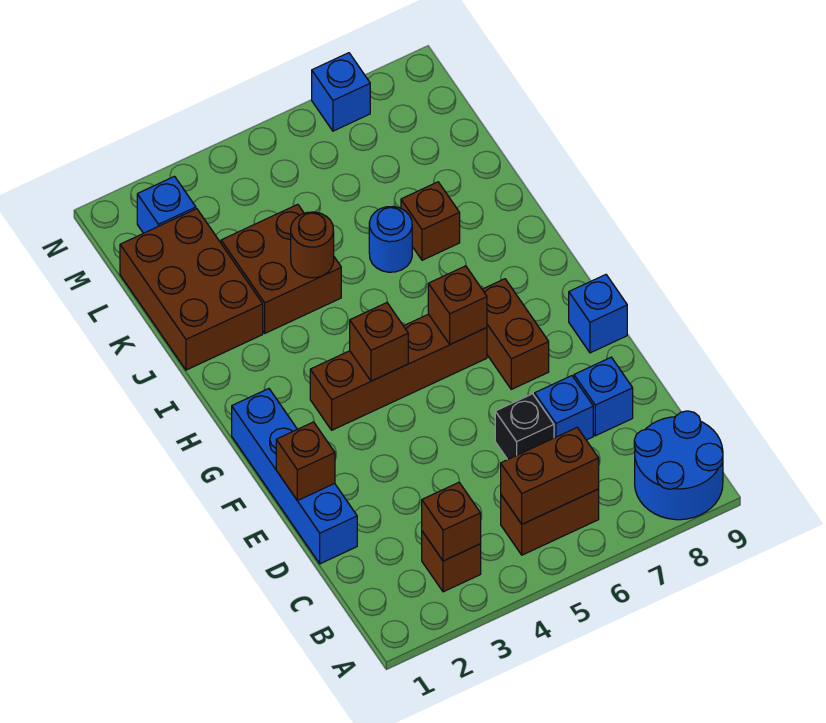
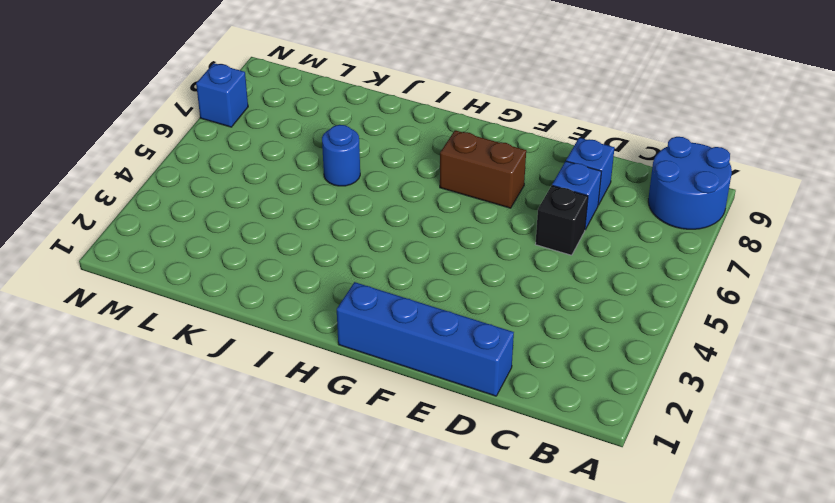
none -> brown 1x1 brick [422,531,481,592]
none -> brown 1x2 brick [501,489,599,555]
none -> blue 1x1 brick [569,275,627,353]

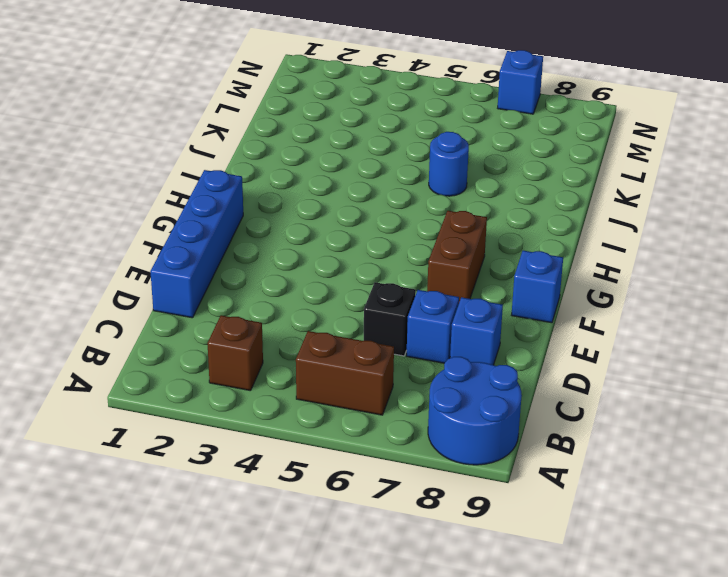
none -> brown 1x4 brick [310,314,487,430]
none -> brown 2x3 brick [120,209,263,370]
none -> brown 2x2 brick [221,204,341,333]

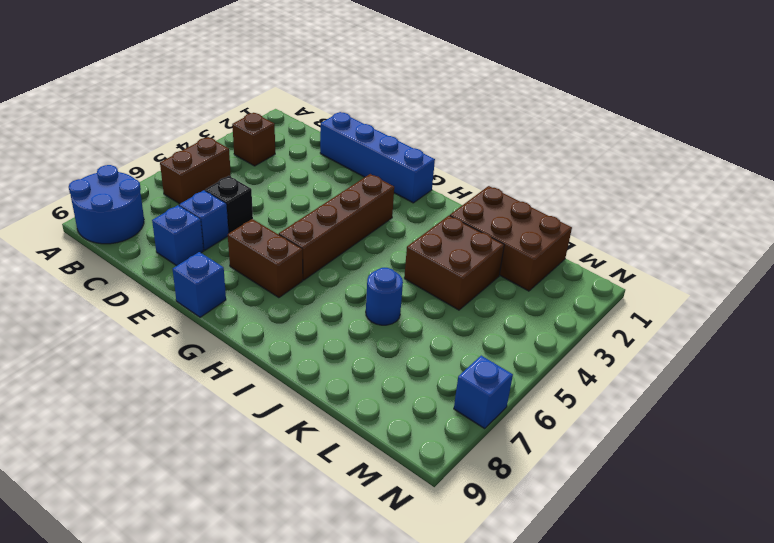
none -> brown 1x1 brick [401,182,460,260]
none -> blue 1x1 brick [137,176,196,233]
none -> brown 1x1 brick [422,482,481,561]

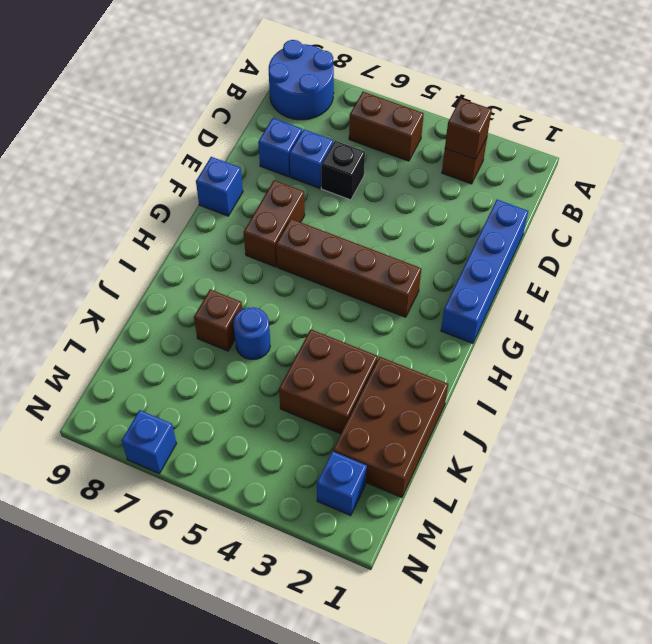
none -> brown 1x2 brick [501,428,599,524]
none -> brown 1x1 brick [276,422,335,501]
none -> brown 1x1 brick [350,303,408,381]

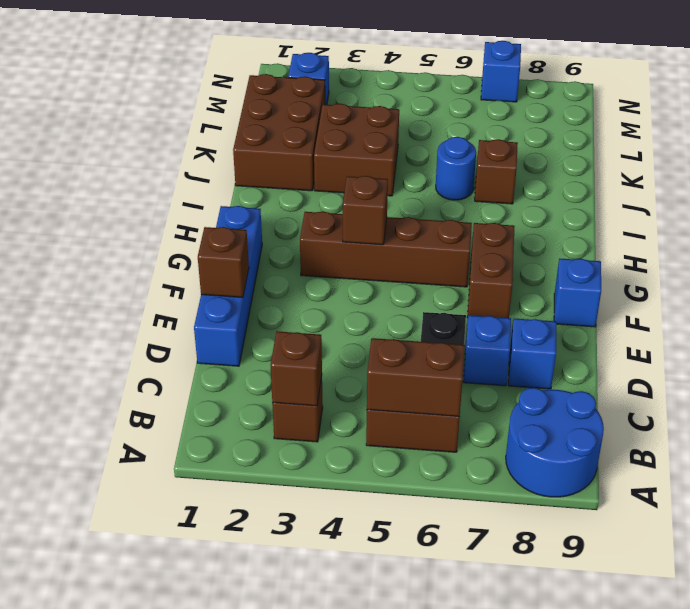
none -> brown 1x1 brick [428,266,487,344]
none -> brown 1x1 round brick [291,212,334,278]

